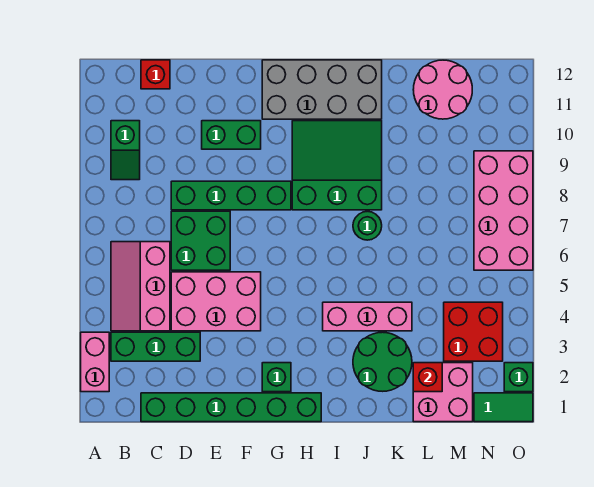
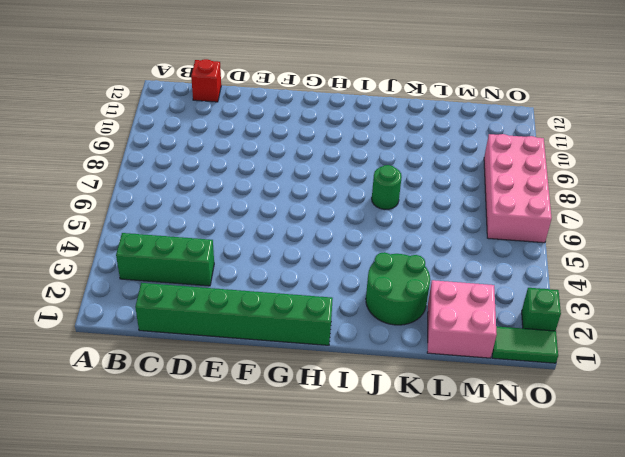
none -> pink 1x2 brick [81,332,109,392]
none -> pink 2x3 slope [111,242,170,331]
none -> green 1x2 slope [111,121,140,180]

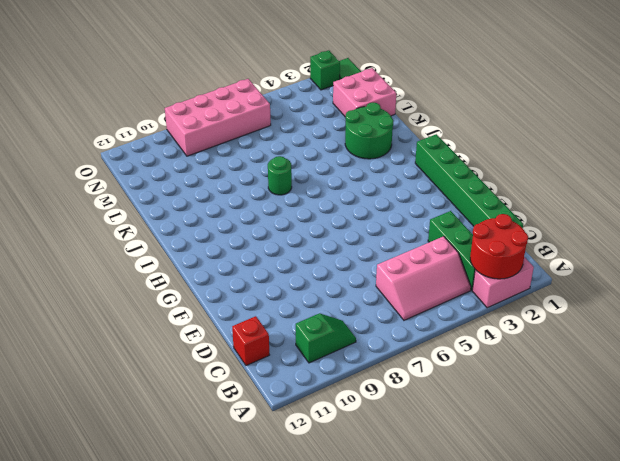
red 2x2 round brick [470,214,528,279] -> none
none -> pink 2x3 brick [171,272,261,331]
none -> green 2x2 brick [171,211,230,270]
none -> green 1x4 brick [171,181,291,210]

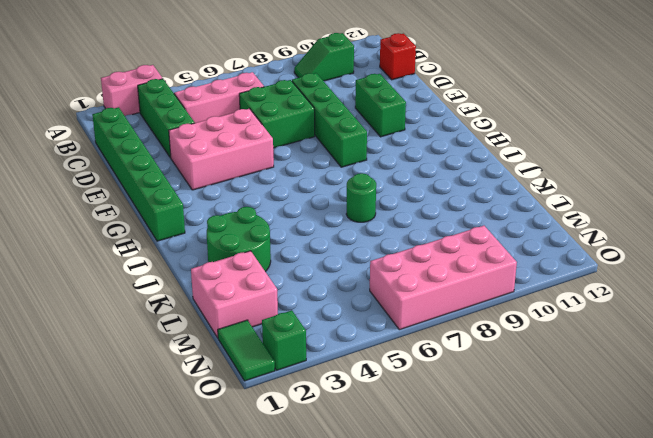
pink 2x3 brick [169,109,274,190] -> pink 2x3 brick turned to [171,272,261,331]
none -> green 1x1 brick [262,363,291,392]
none -> grey 2x4 brick [262,60,382,119]
none -> green 3x3 slope [292,121,382,210]

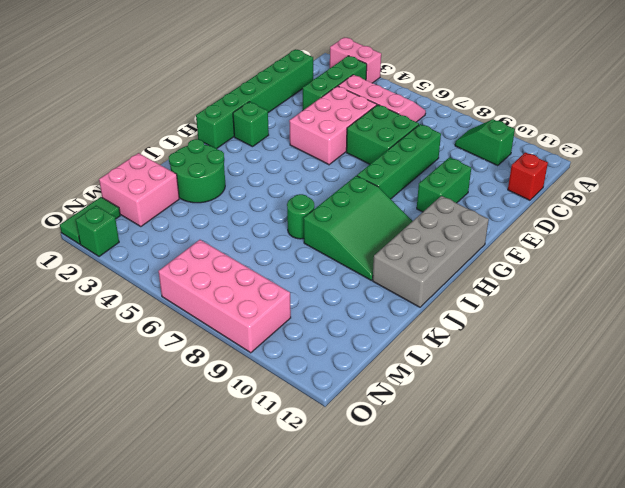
none -> pink 1x3 brick [323,302,412,331]
none -> pink 2x2 round brick [413,60,472,119]
none -> red 2x2 brick [444,302,503,361]

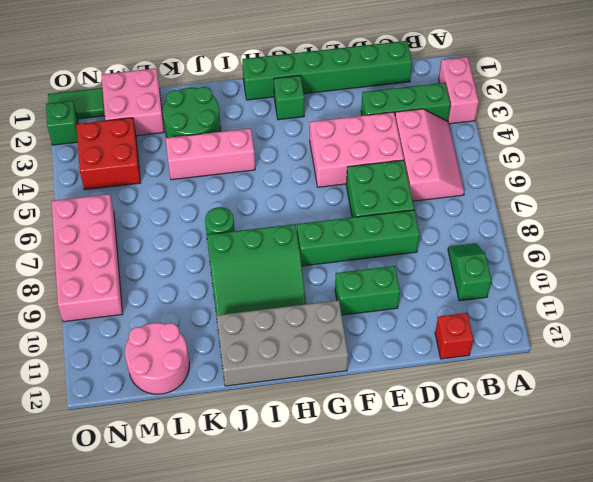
none -> red 1x1 brick [413,363,442,392]

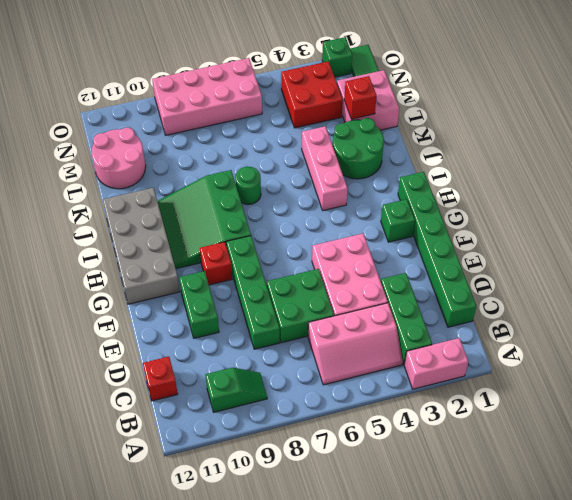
red 1x1 brick [200,242,232,285] -> none

